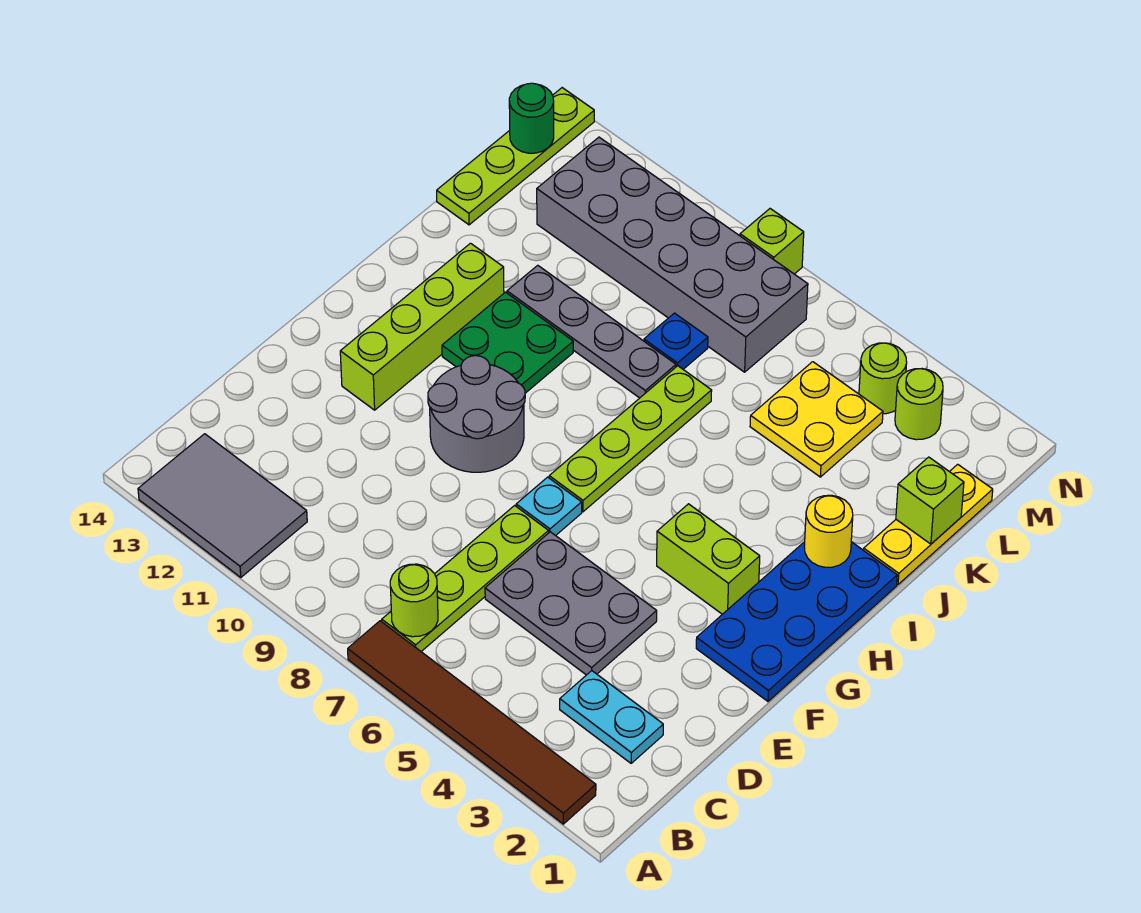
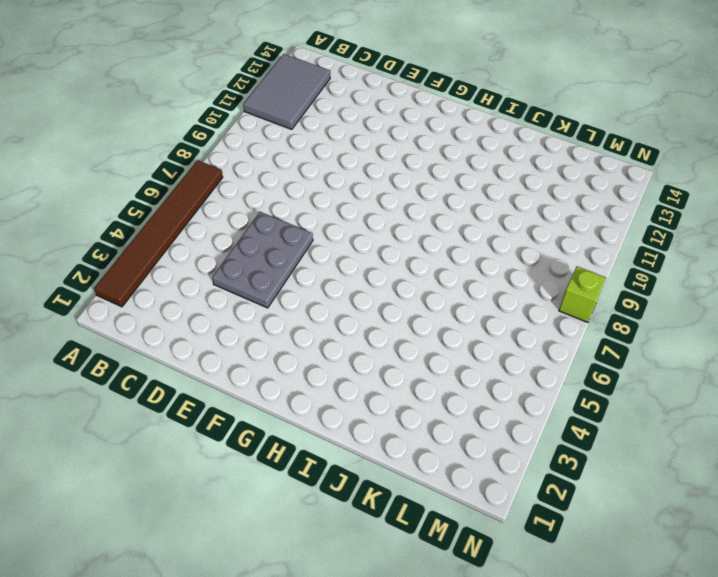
none -> lime 1x4 plate [382,505,549,651]
none -> cyan 1x2 plate [560,671,663,763]
none -> blue 2x4 plate [696,542,897,701]

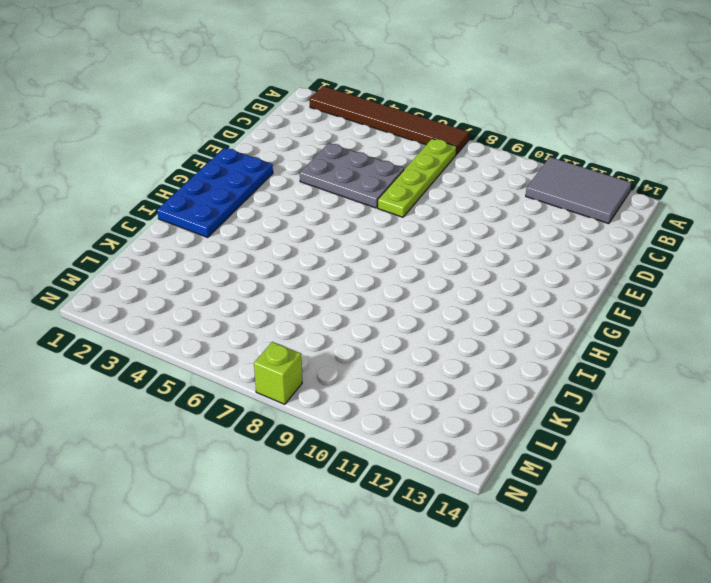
none -> cyan 1x2 plate [560,671,663,763]
none -> cyan 1x1 plate [516,477,582,536]
none -> grey 2x2 round brick [428,356,525,472]

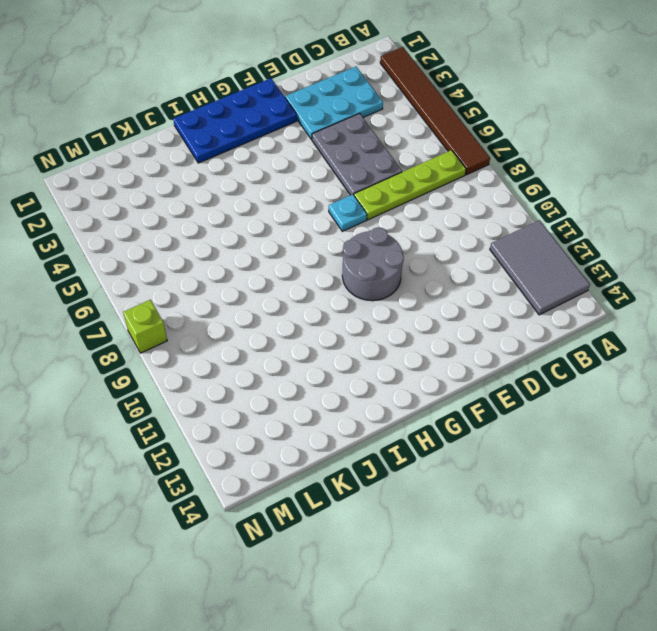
cyan 2x3 plate [285,67,383,140] -> cyan 1x2 plate [560,671,663,763]
none -> lime 1x4 brick [340,243,504,410]
none -> lime 1x2 brick [657,504,760,614]
none -> lime 1x4 plate [549,366,712,512]

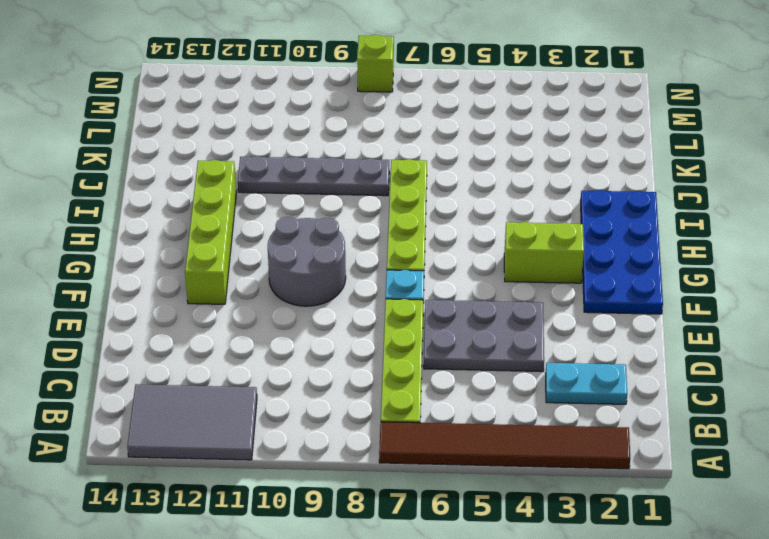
none -> green 2x2 plate [442,292,573,393]
none -> yellow 1x3 plate [864,464,993,584]
none -> yellow 2x2 plate [750,362,883,477]

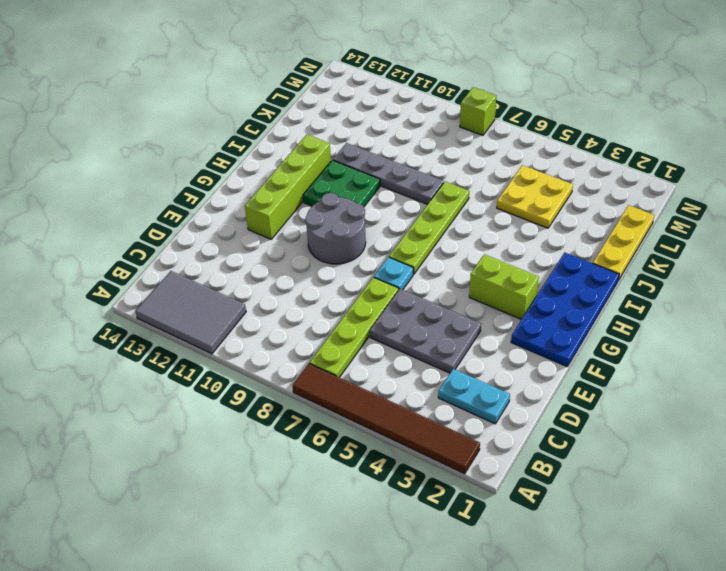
none -> blue 1x1 plate [644,313,708,369]
none -> lime 1x4 plate [437,88,594,225]
none -> grey 2x6 brick [537,137,808,372]

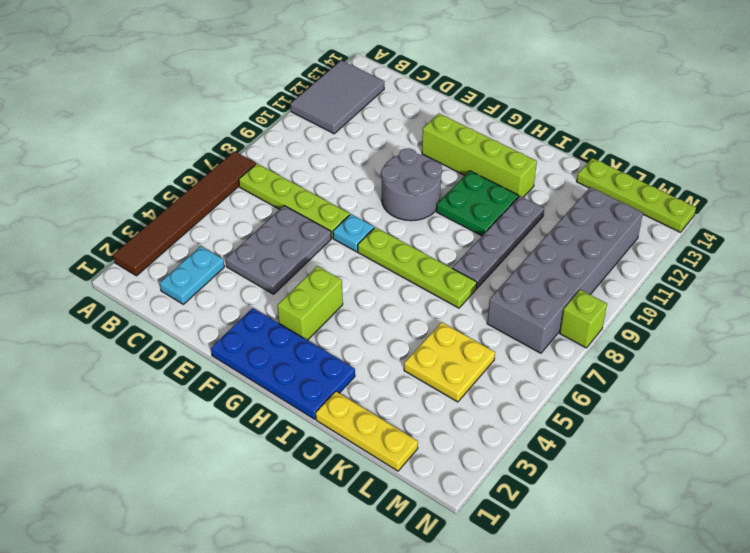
none -> blue 1x1 plate [644,313,708,369]
none -> lime 1x1 round brick [895,369,943,440]
none -> lime 1x1 round brick [859,343,907,414]

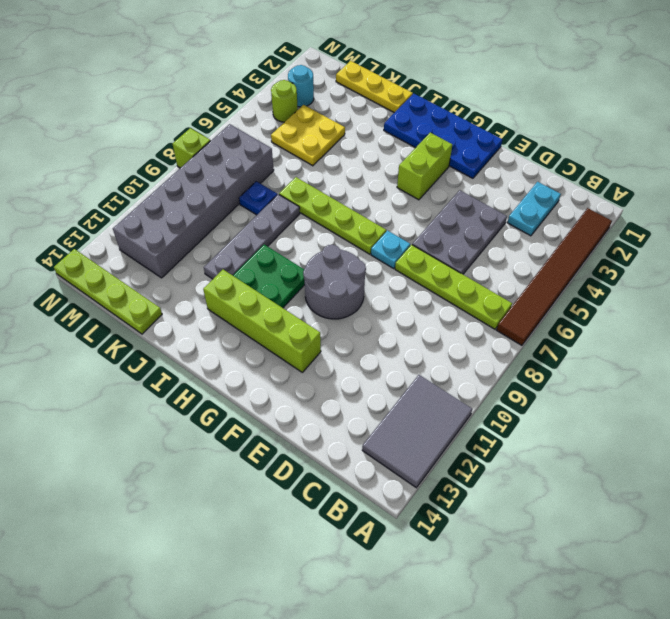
cyan 1x1 round brick [288,65,314,107] -> lime 1x1 round brick [895,369,943,440]
none -> lime 1x1 round brick [390,564,438,637]
none -> yellow 1x1 round brick [804,495,853,567]
none -> lime 1x1 brick [896,457,964,544]

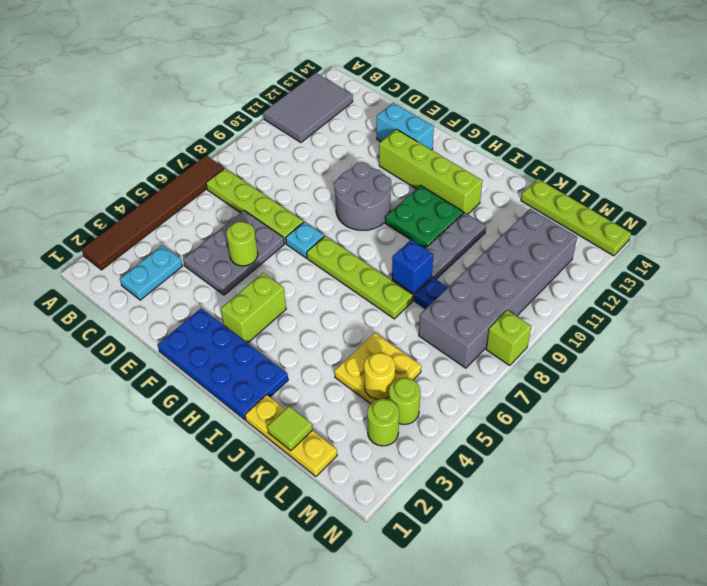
lime 1x1 round brick [226,222,258,266] -> lime 1x1 round brick moved to [390,564,438,637]
cyan 1x2 brick [377,103,434,150] -> none
blue 1x1 brick [392,240,433,293] -> none
lime 1x1 tile [267,406,312,451] -> lime 1x1 brick [896,457,964,544]
yellow 1x1 round brick [364,353,395,399] -> yellow 1x1 round brick moved to [804,495,853,567]
none -> green 1x1 round brick [509,83,554,153]

